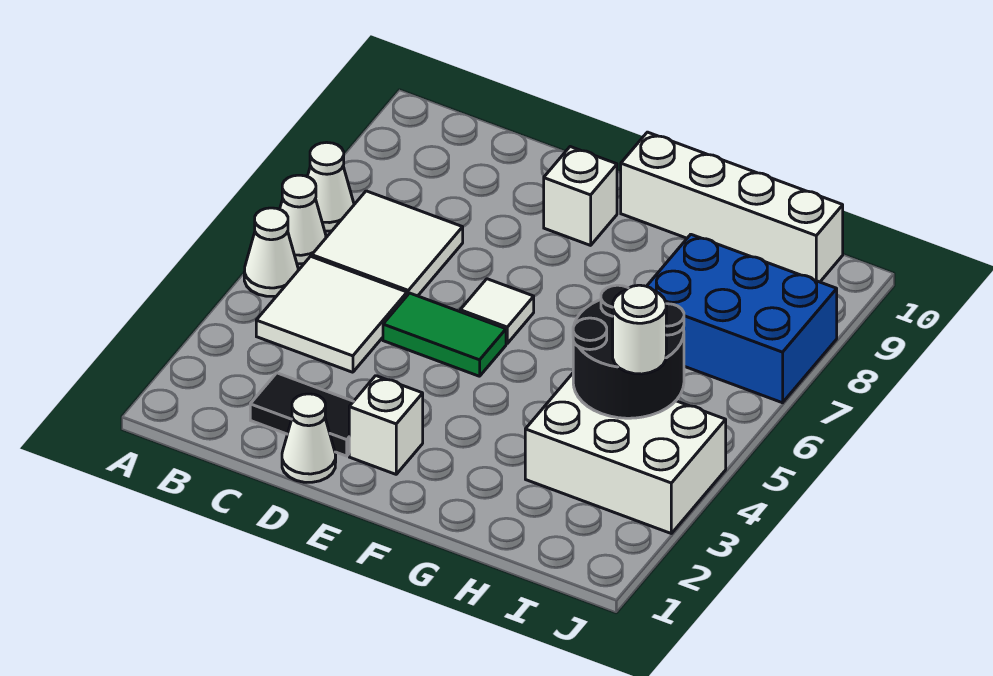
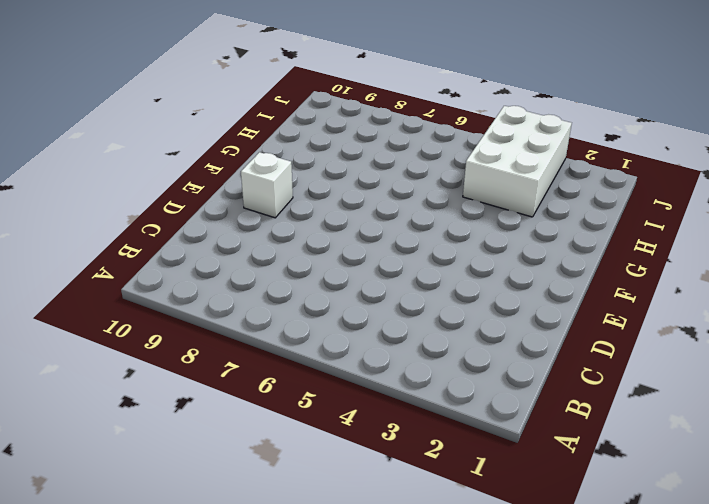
none -> white 1x1 cone [244,208,298,296]
none -> white 1x1 cone [280,175,326,264]
none -> white 1x1 cone [307,142,354,231]

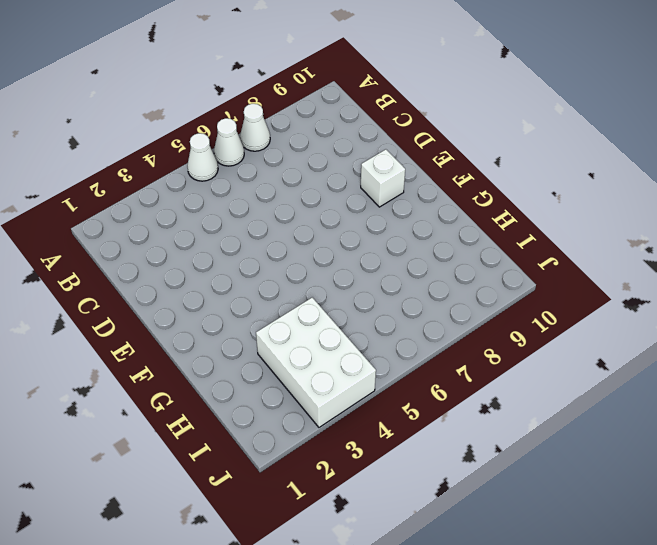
none -> white 2x2 tile [256,256,407,372]
none -> white 2x2 tile [312,191,463,296]
none -> black 1x2 tile [250,373,353,456]

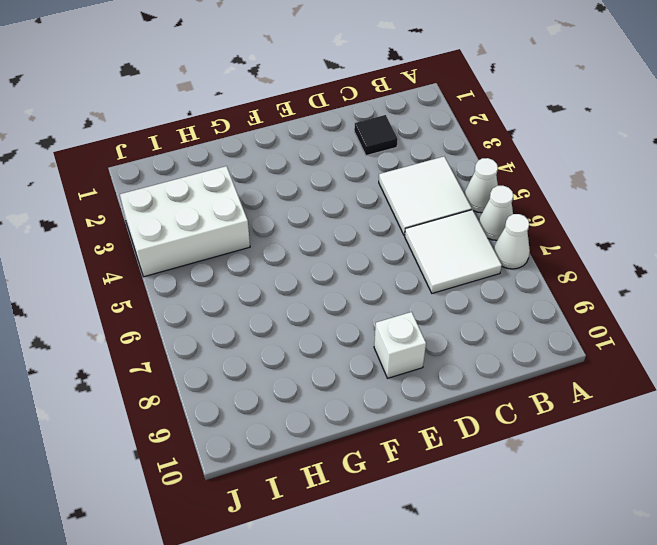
black 1x1 tile [354,115,398,156] -> black 1x2 tile [250,373,353,456]
none -> white 1x1 cone [282,394,336,482]
none -> green 1x2 tile [383,293,506,376]
none -> white 1x1 brick [349,376,423,474]

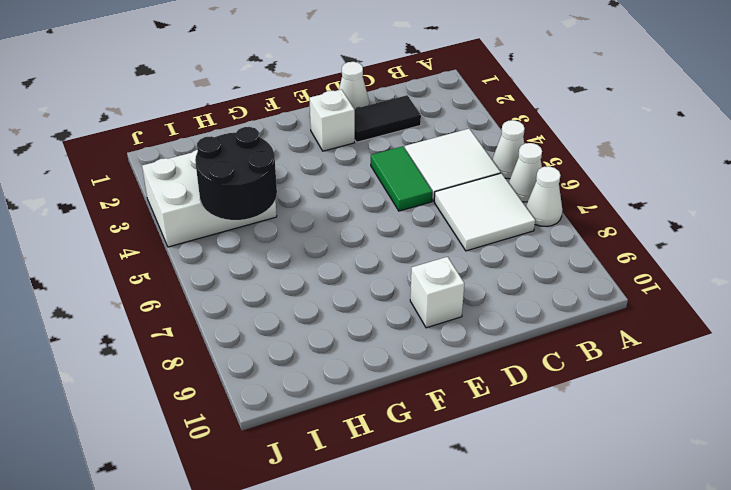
green 1x2 tile [371,146,432,211] -> green 1x2 tile turned to [383,293,506,376]
none -> white 1x1 tile [460,279,534,343]
none -> white 1x4 brick [621,132,843,282]
none -> blue 2x3 brick [647,235,837,403]

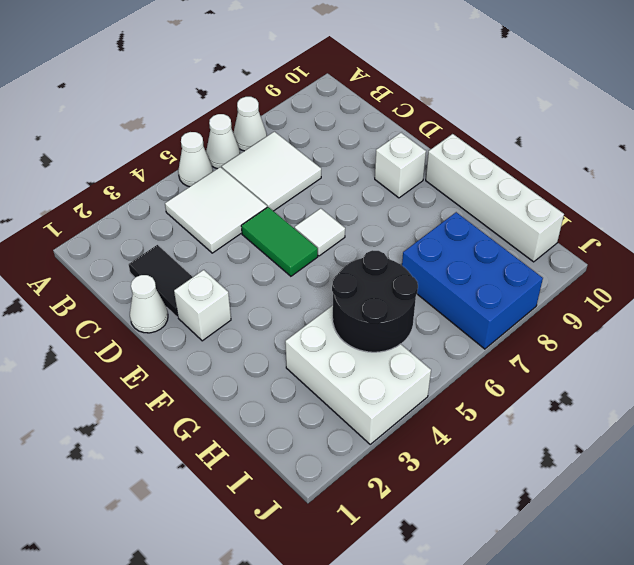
none -> white 1x1 round brick [613,285,666,374]

